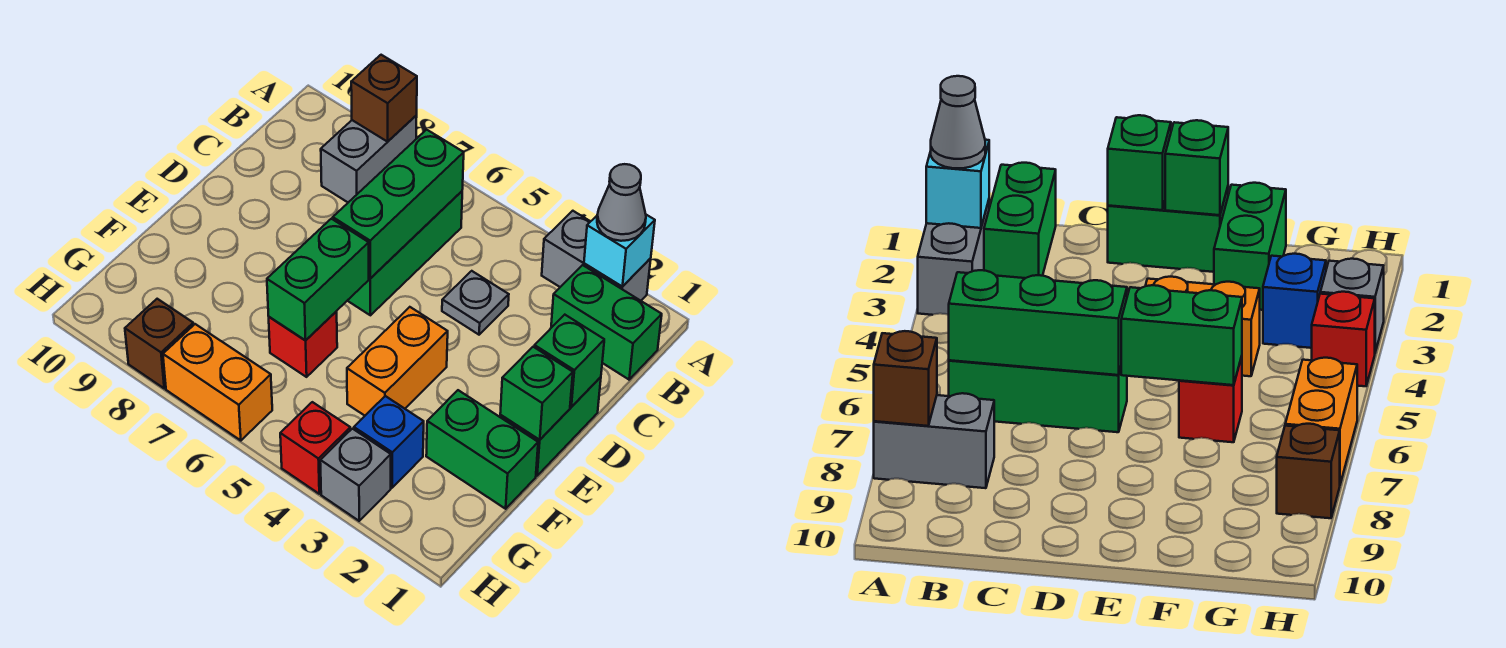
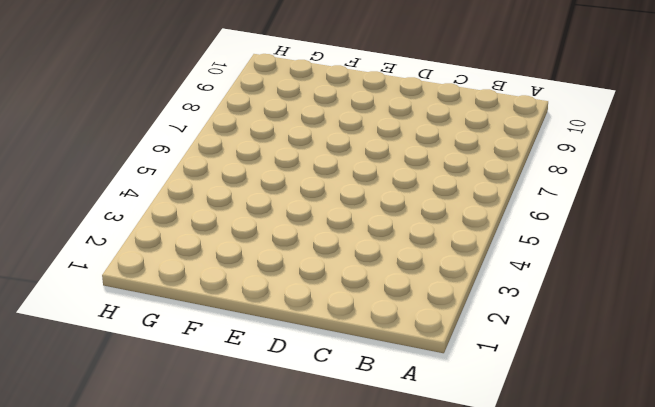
none -> grey 1x2 brick [542,211,651,301]
none -> grey 1x2 brick [321,116,417,202]
none -> green 1x2 brick [551,265,662,380]

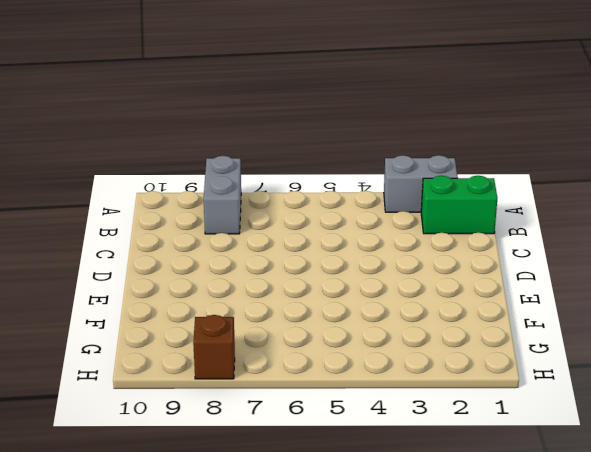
none -> green 1x3 brick [347,191,462,315]
none -> grey 1x1 plate [442,271,509,335]
none -> green 1x2 brick [500,377,601,476]

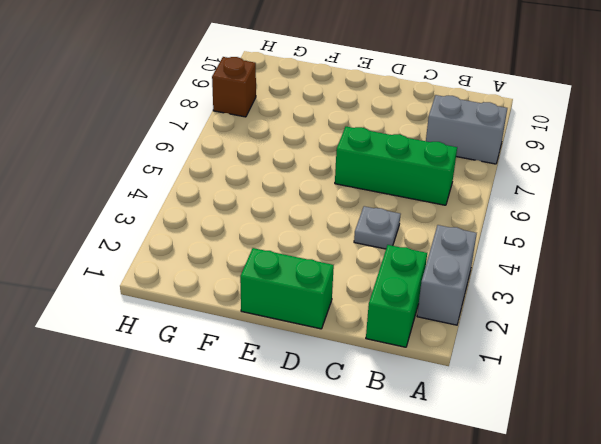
none -> orange 1x2 brick [347,307,448,416]
none -> green 1x2 brick [426,390,538,509]
none -> red 1x1 brick [269,311,337,377]

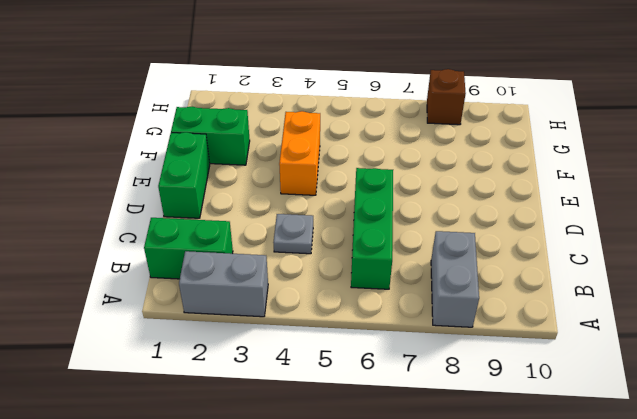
none -> red 1x1 brick [269,311,337,377]
none -> blue 1x1 brick [354,396,424,488]
none -> grey 1x1 brick [320,429,391,521]

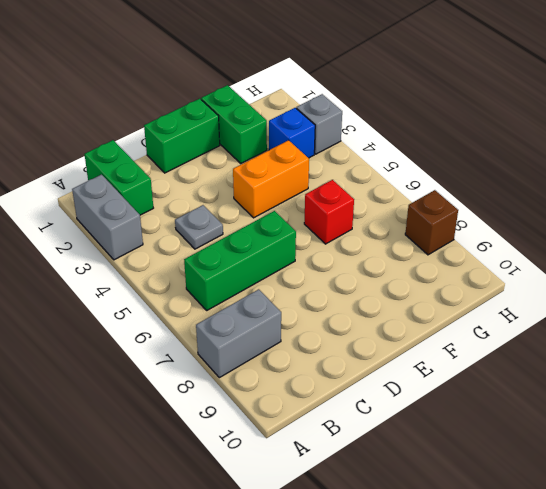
none -> red 1x1 brick [280,402,350,494]
none -> orange 1x2 brick [163,324,272,441]
none -> cyan 1x1 brick [584,215,655,287]

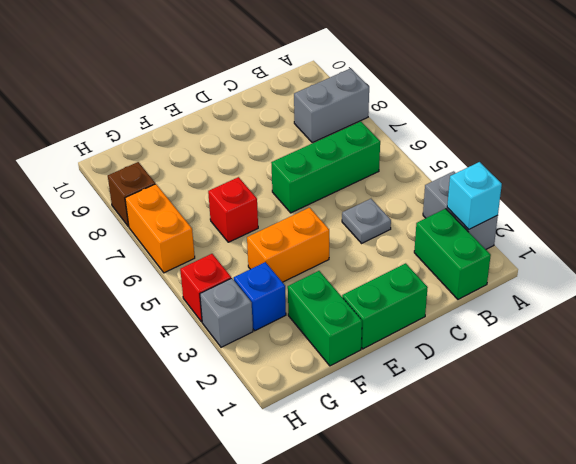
none -> brown 1x1 brick [351,55,417,142]
none -> green 1x3 brick [333,130,464,278]
none -> green 1x1 brick [534,315,604,407]

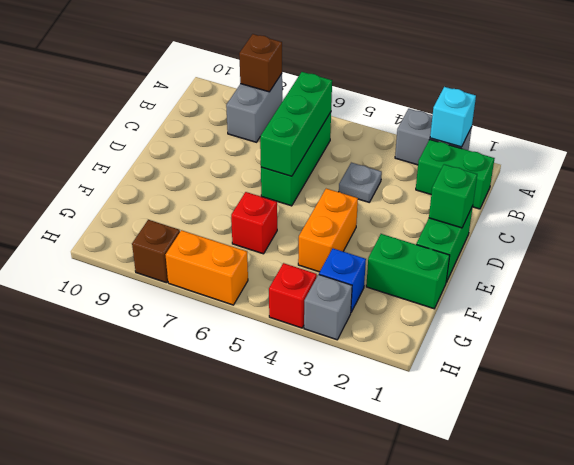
none -> green 1x1 brick [500,347,573,440]
none -> green 1x2 brick [267,219,369,341]
none -> grey 1x1 cone [597,164,646,241]

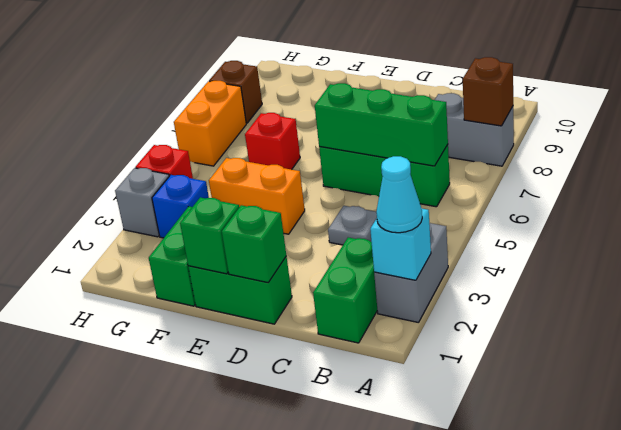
cyan 1x1 cone [376,156,422,233] -> grey 1x1 cone [597,164,646,241]
none -> green 1x2 brick [267,219,369,341]

